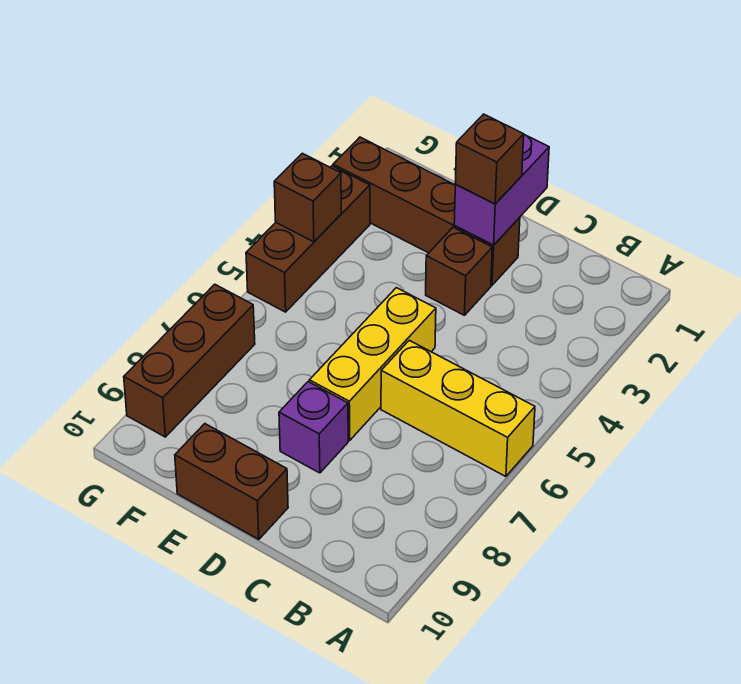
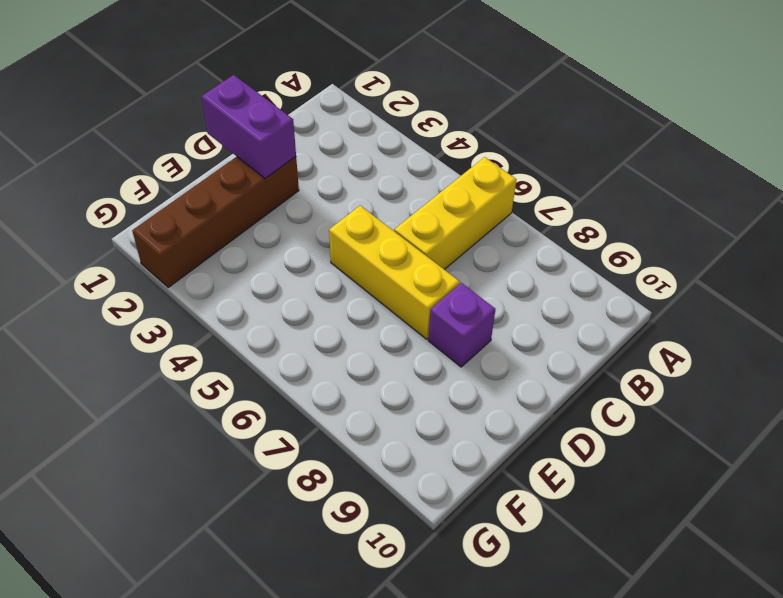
none -> brown 1x1 brick [426,227,492,315]
none -> brown 1x2 brick [175,424,288,540]

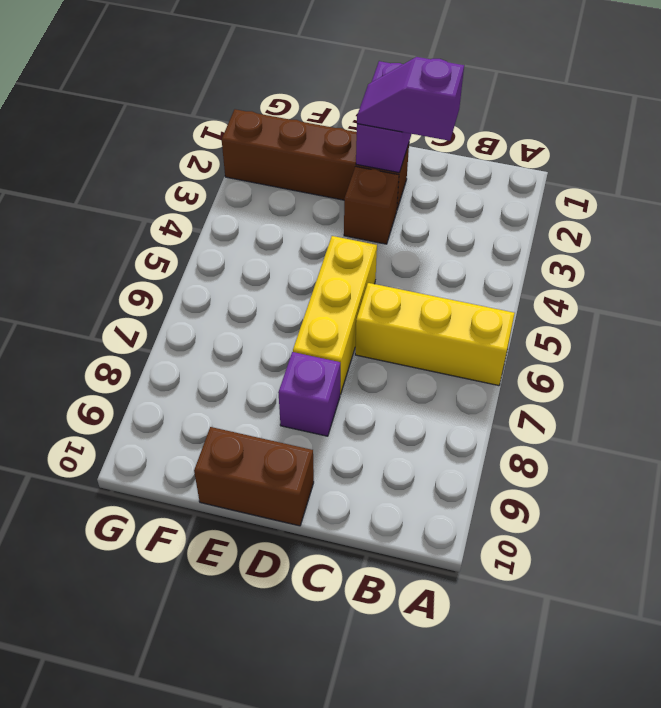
purple 1x2 slope [357,57,464,141] -> brown 1x1 brick [455,114,524,204]
none -> brown 1x3 brick [246,166,370,312]
none -> brown 1x3 brick [124,284,255,437]

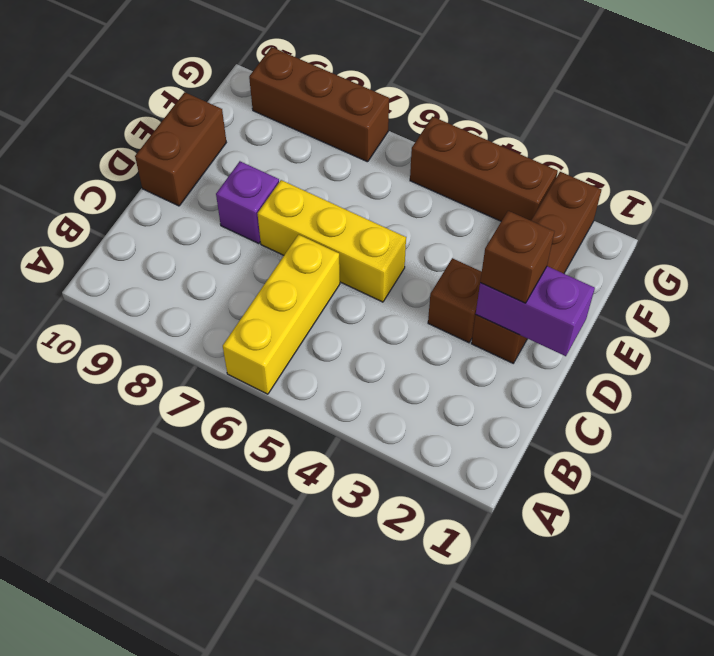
none -> brown 1x1 brick [274,153,341,242]

